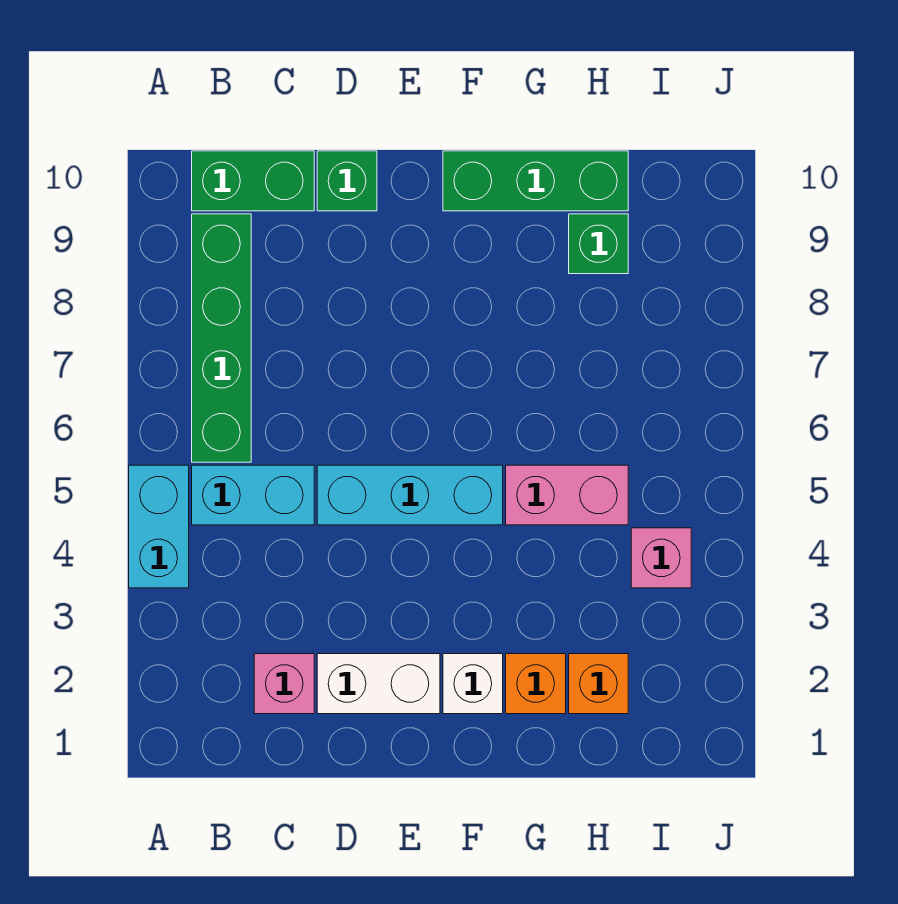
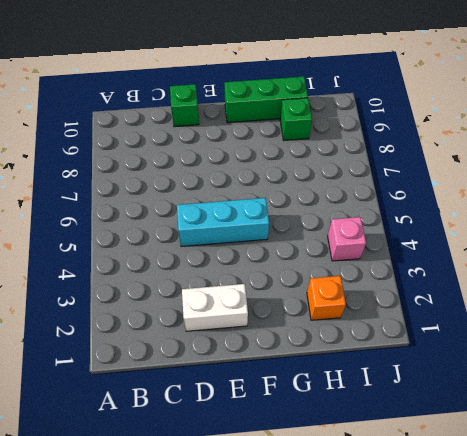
none -> cyan 1x2 brick [129,465,189,588]
none -> cyan 1x2 brick [192,465,314,525]
none -> green 1x4 brick [192,214,251,462]

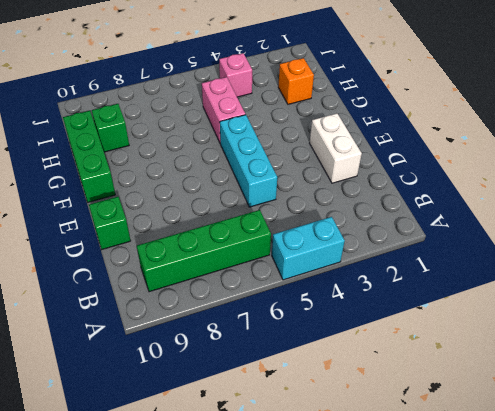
none -> cyan 1x2 brick [192,465,314,525]
none -> green 1x2 brick [192,151,314,211]
none -> pink 1x1 brick [254,654,314,714]

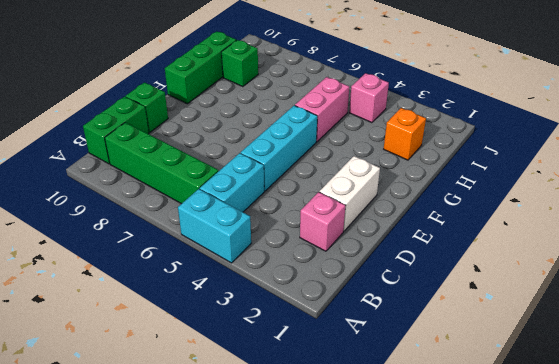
none -> white 1x1 brick [443,654,503,714]
none -> orange 1x1 brick [506,654,566,714]

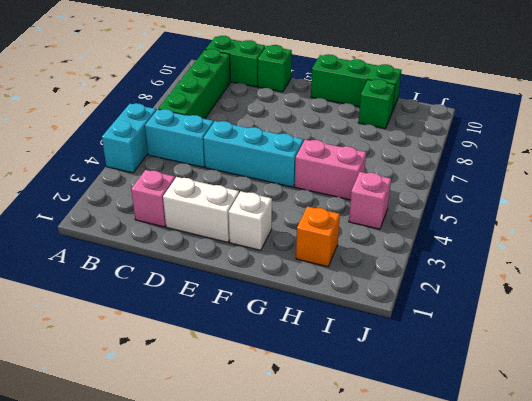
none -> orange 1x1 brick [506,654,566,714]

